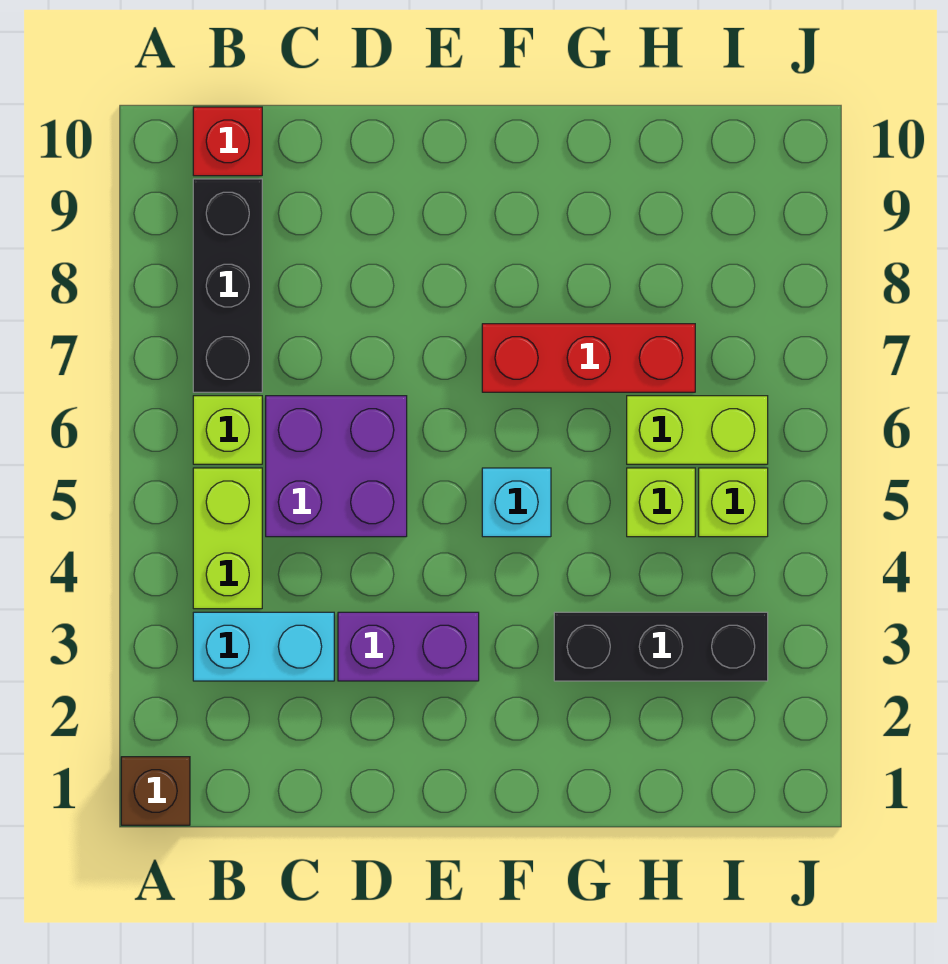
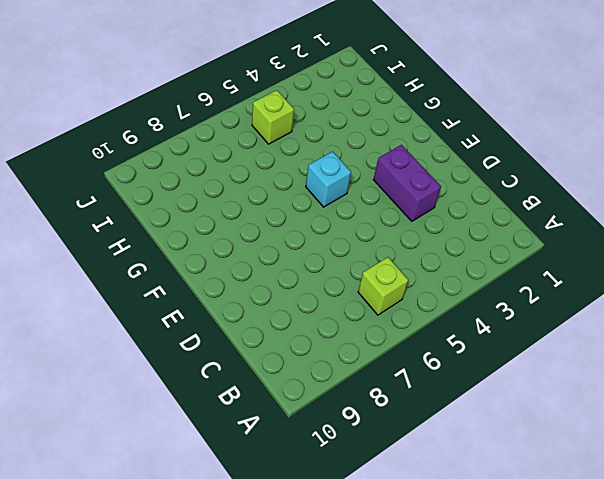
none -> brown 1x1 brick [121,757,190,825]
none -> cyan 1x2 brick [193,612,334,681]
none -> lime 1x2 brick [193,468,262,609]

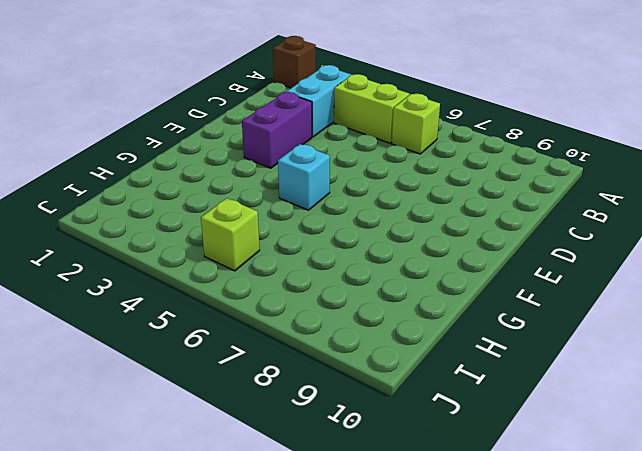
none -> black 1x3 brick [193,179,262,392]
none -> red 1x1 brick [193,107,262,176]
none -> purple 2x2 brick [266,396,407,537]

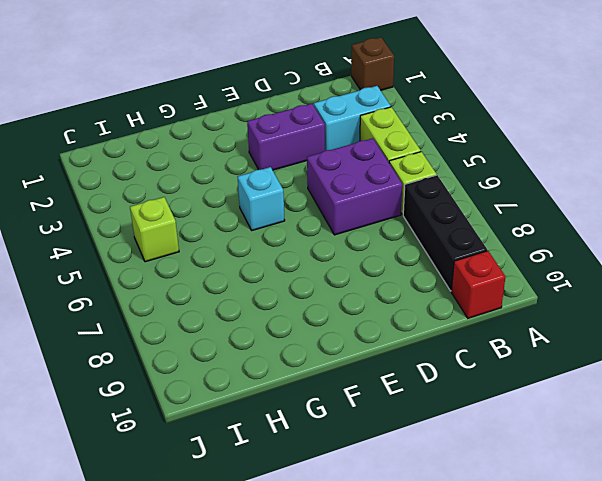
none -> red 1x3 brick [482,324,695,392]
none -> black 1x3 brick [554,612,768,681]
none -> lime 1x1 brick [627,468,695,537]

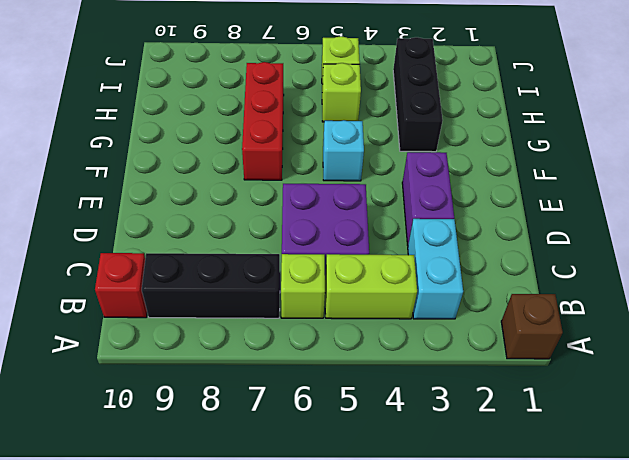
none -> lime 1x2 brick [627,396,768,464]

